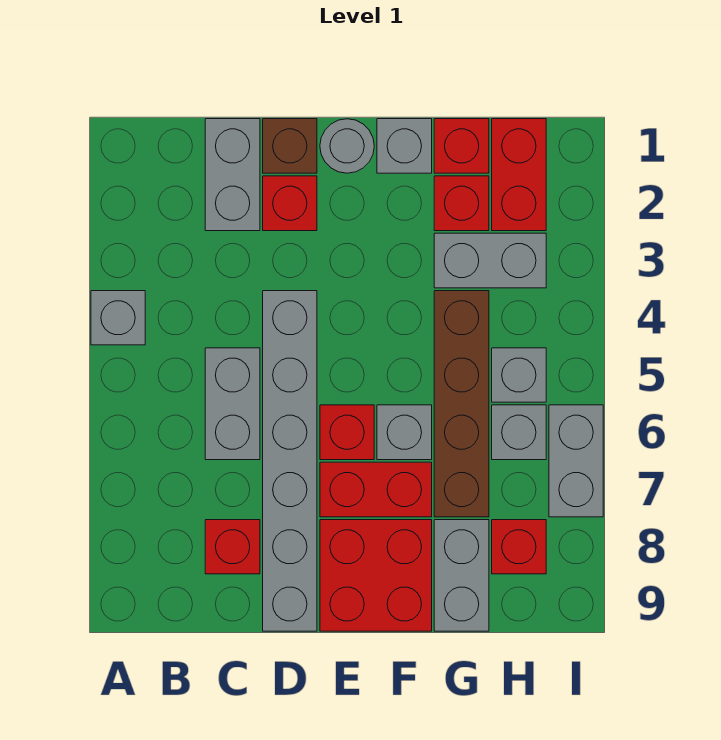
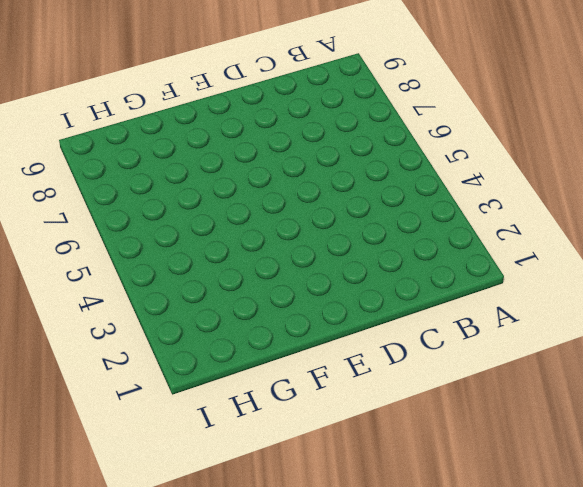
none -> grey 1x1 brick [91,291,145,345]
none -> grey 1x2 brick [205,119,260,231]
none -> grey 1x2 brick [205,348,260,460]

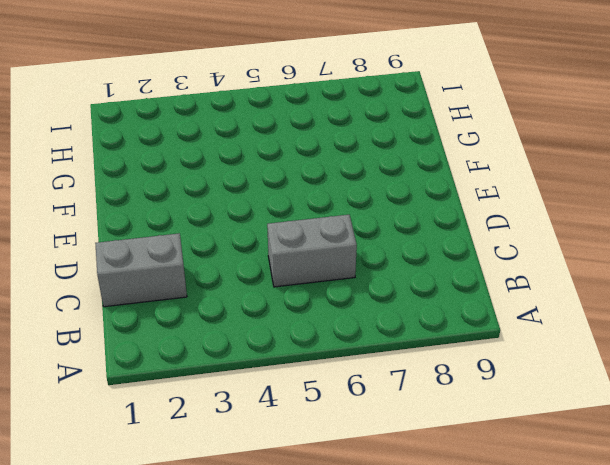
none -> grey 1x1 brick [91,291,145,345]
none -> red 1x1 brick [205,520,260,574]
none -> brown 1x1 brick [263,119,317,173]

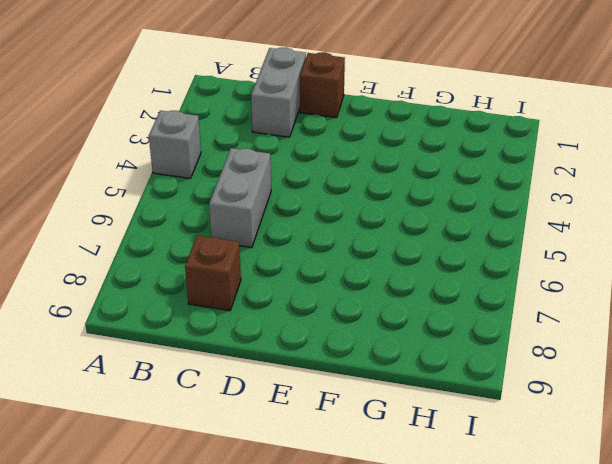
brown 1x1 brick [185,236,241,311] -> red 1x1 brick [205,520,260,574]
none -> red 1x1 brick [263,176,317,231]
none -> grey 1x6 brick [263,291,317,631]
none -> grey 1x1 round brick [320,119,374,173]

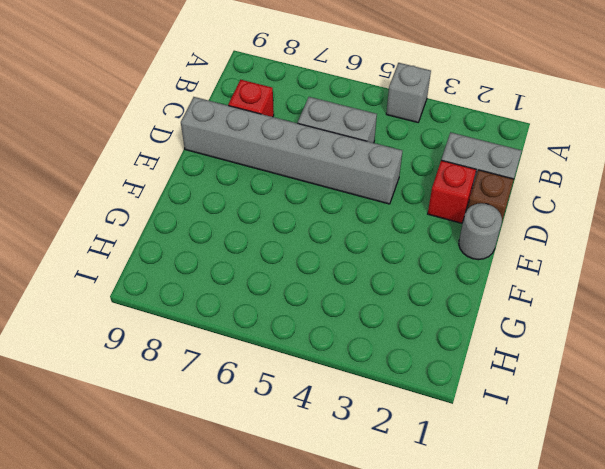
none -> red 1x1 brick [320,405,374,460]
none -> red 1x2 brick [320,462,432,517]
none -> red 2x2 brick [320,520,432,631]

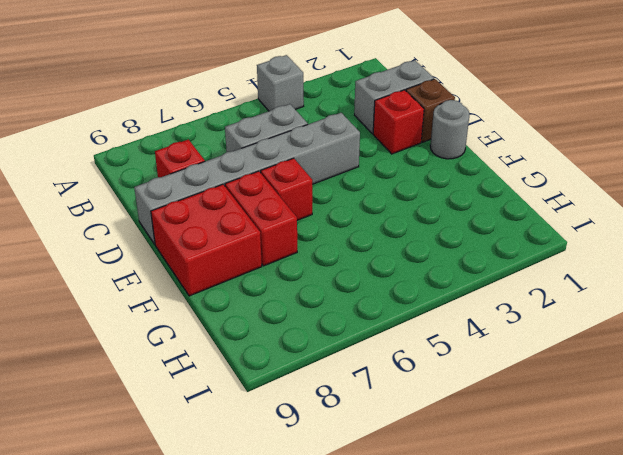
none -> grey 1x1 brick [377,119,432,173]
none -> grey 1x1 brick [377,405,432,460]
none -> red 1x1 brick [434,119,489,173]

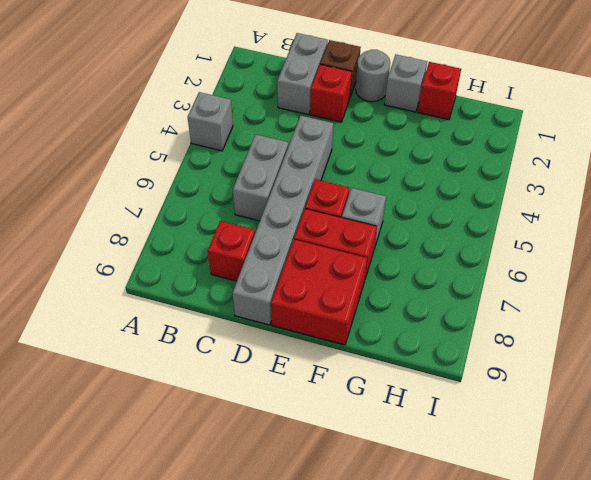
none -> red 1x1 brick [434,176,489,231]
none -> grey 1x2 brick [434,233,546,288]
none -> brown 1x4 brick [434,291,489,517]

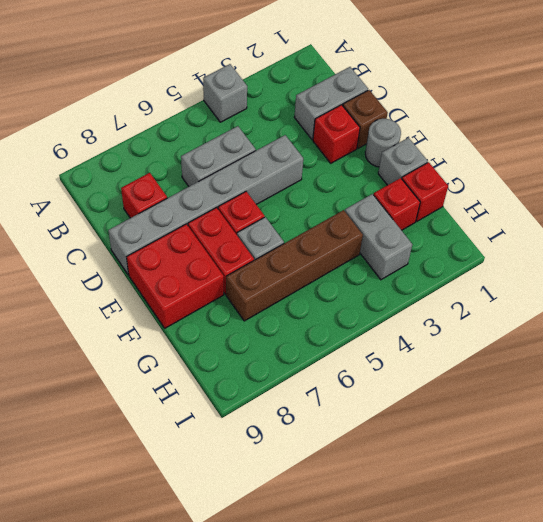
none -> grey 1x2 brick [434,520,489,631]
none -> red 1x2 brick [492,119,546,231]
none -> grey 1x1 brick [492,348,546,402]

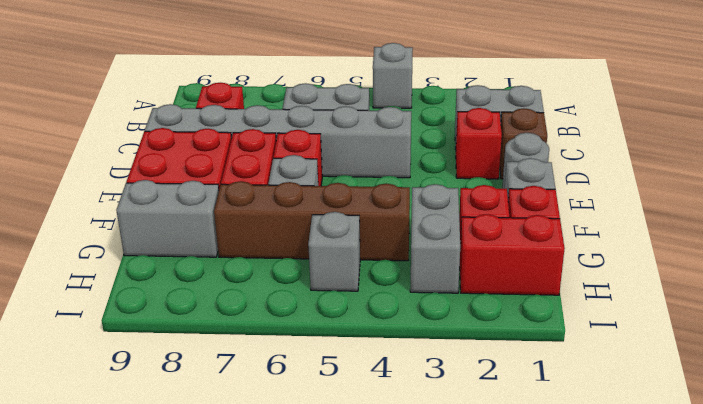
none -> grey 1x1 brick [492,405,546,460]
none -> red 1x1 brick [492,520,546,574]
none -> grey 1x2 brick [549,405,603,517]

